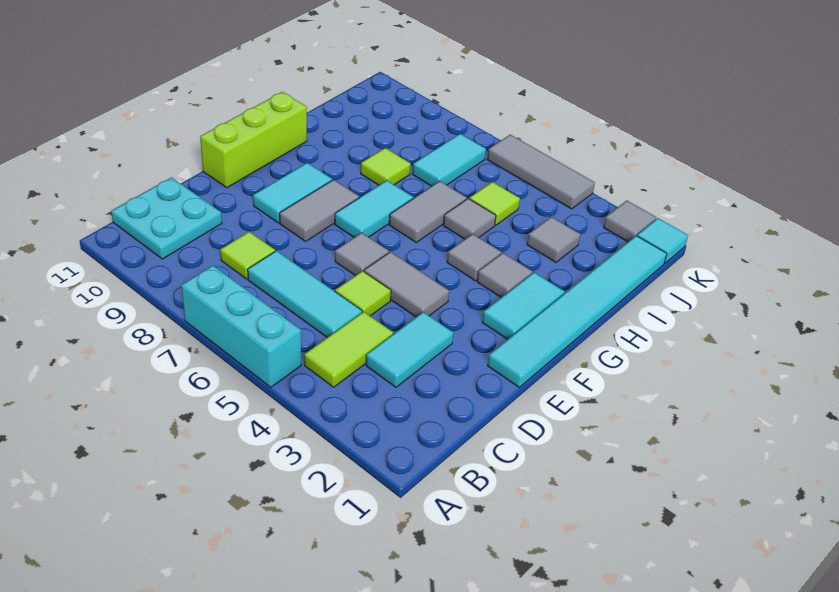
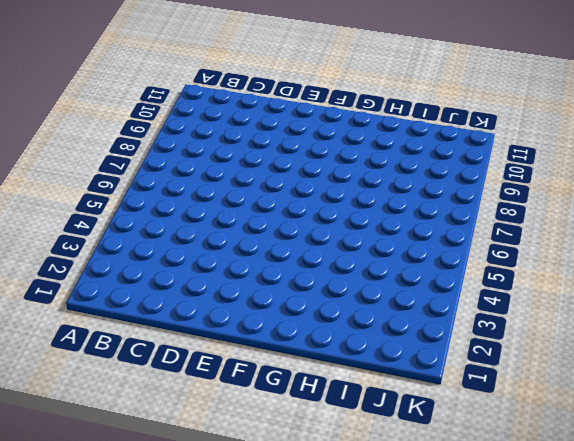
none -> cyan 1x3 brick [181,265,301,387]
none -> lime 1x2 tile [304,312,393,387]
none -> cyan 2x2 plate [111,177,222,259]

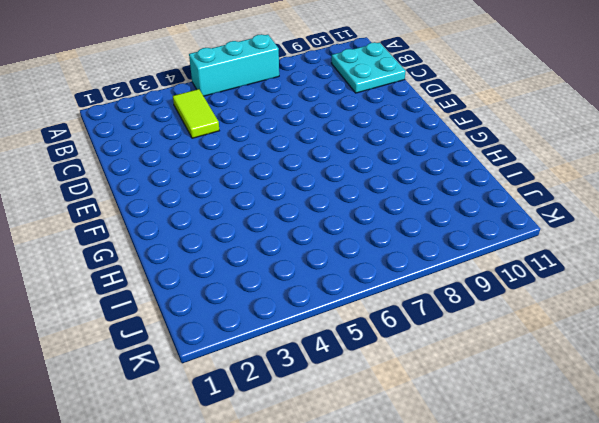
none -> cyan 1x2 tile [366,312,453,387]
none -> cyan 1x3 tile [248,251,362,337]
none -> lime 1x1 tile [220,232,275,279]

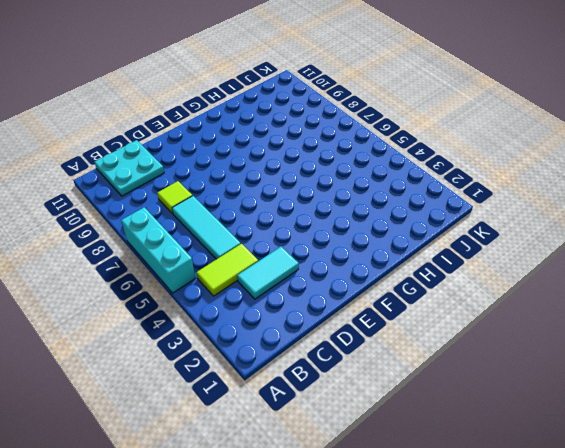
none -> lime 1x1 tile [335,271,391,316]
none -> cyan 1x6 tile [488,236,667,387]
none -> grey 1x2 tile [364,252,449,317]

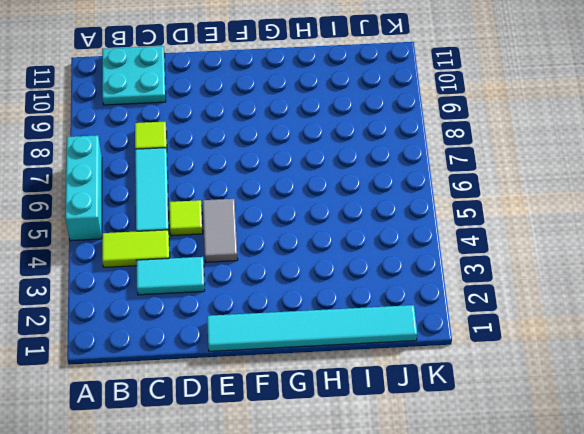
none -> grey 1x1 tile [335,233,389,276]
none -> grey 1x2 tile [280,180,359,241]
none -> cyan 1x2 tile [253,163,332,223]

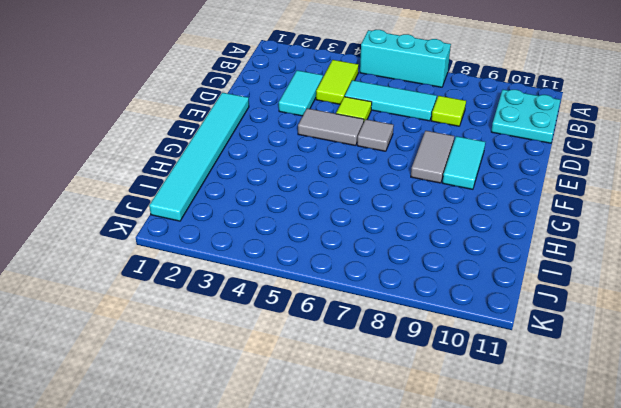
none -> lime 1x3 brick [200,92,307,188]
none -> cyan 1x2 tile [482,272,564,339]
none -> cyan 1x2 tile [335,180,413,237]

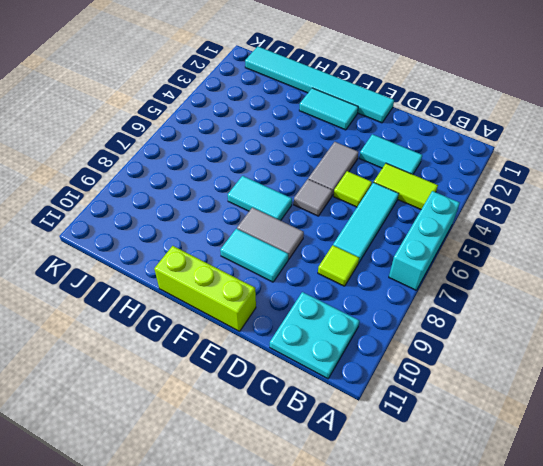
none -> grey 1x1 tile [477,253,532,297]
none -> grey 1x1 tile [447,234,501,281]
none -> grey 1x2 tile [389,181,467,242]

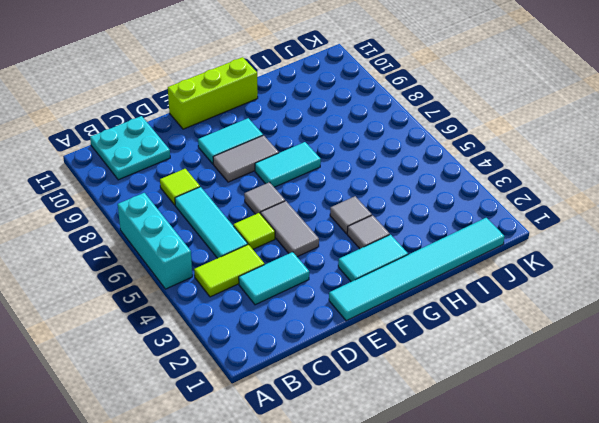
none -> grey 1x2 tile [389,181,467,242]
none -> grey 1x1 tile [443,198,496,239]
none -> lime 1x1 tile [361,148,411,185]

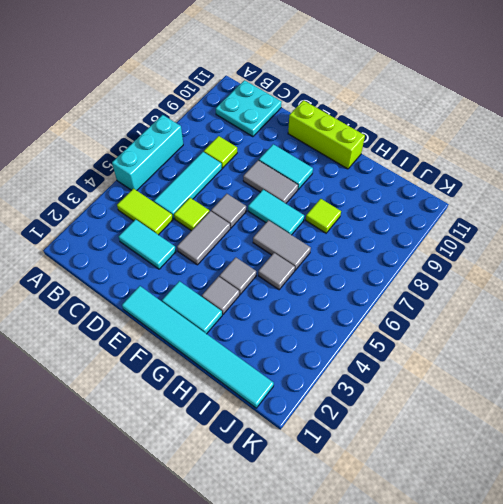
none -> grey 1x1 tile [527,217,580,262]
none -> lime 1x1 tile [469,182,520,225]
none -> cyan 1x2 tile [413,134,486,186]

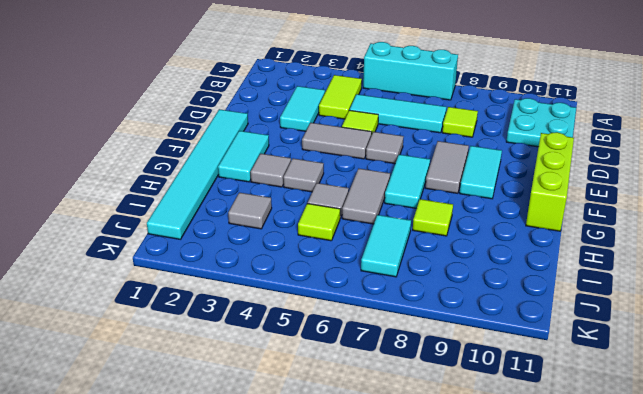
none -> cyan 1x1 tile [637,218,688,263]
none -> grey 1x1 tile [604,200,656,242]
none -> grey 1x3 tile [487,135,595,209]

